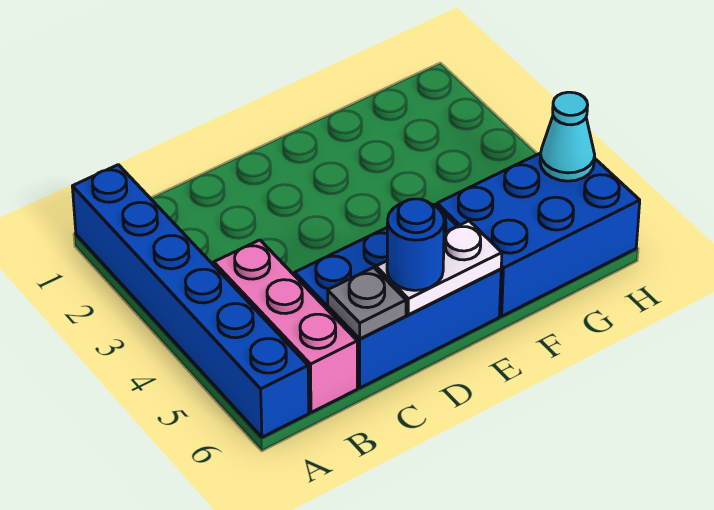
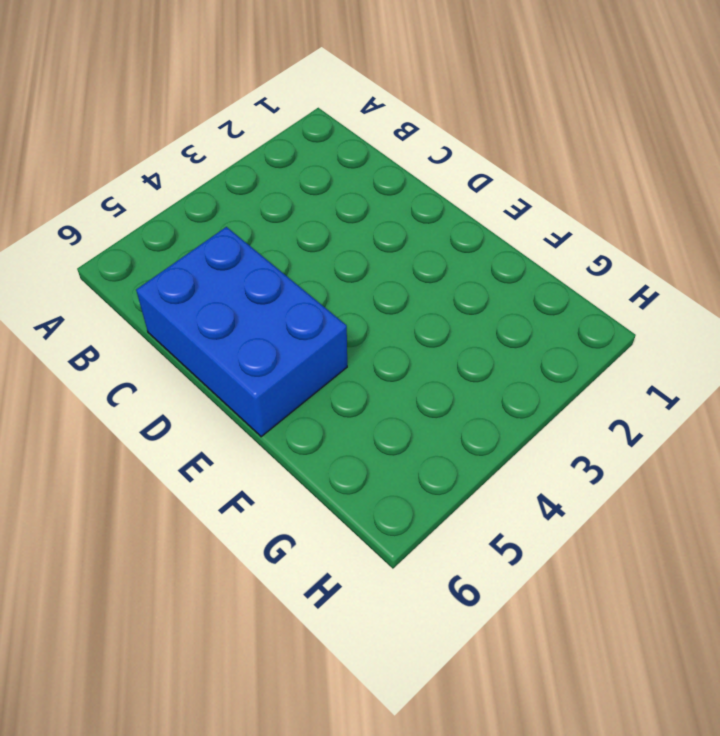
none -> blue 1x6 brick [72,165,309,437]
none -> pink 1x3 brick [214,240,357,412]

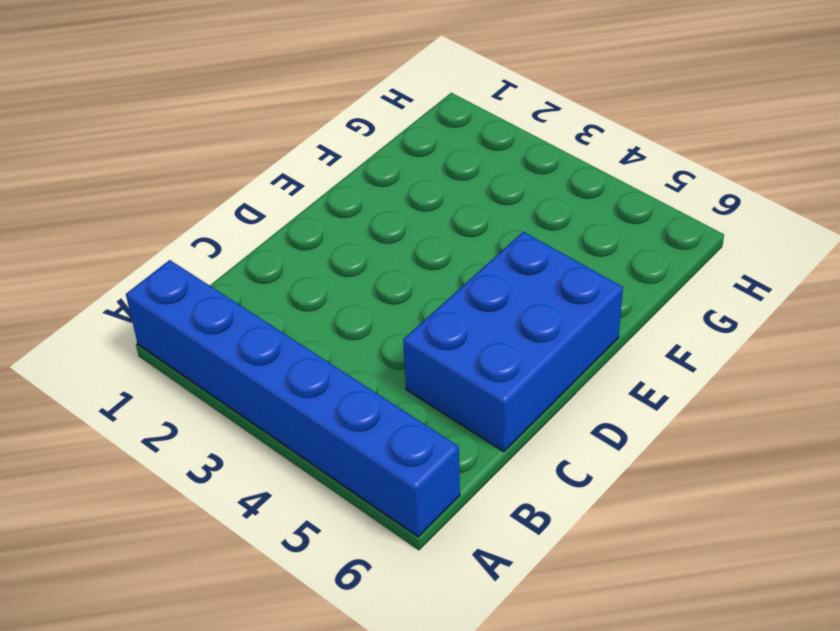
none -> pink 1x3 brick [214,240,357,412]
none -> blue 2x3 brick [437,153,640,316]

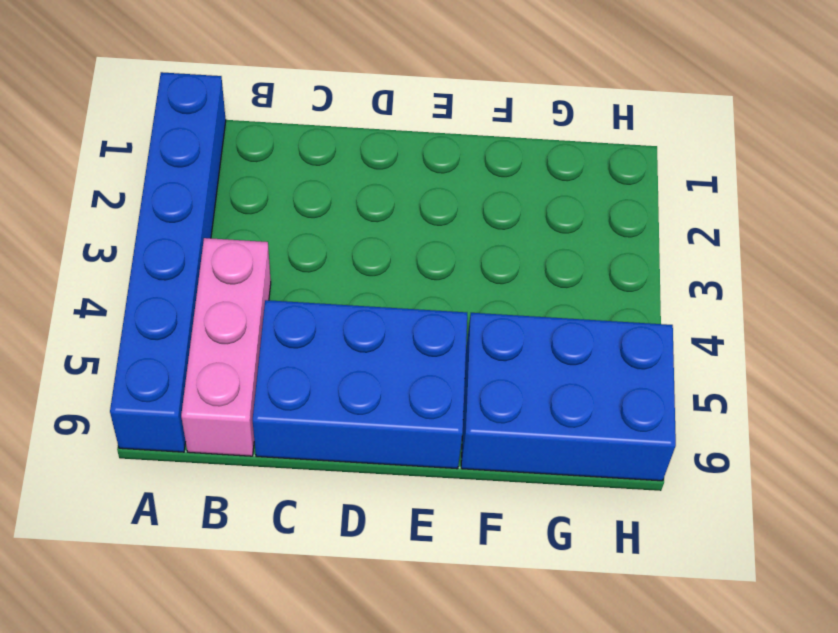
none -> grey 1x1 plate [328,267,406,339]
none -> white 1x2 plate [376,221,502,315]

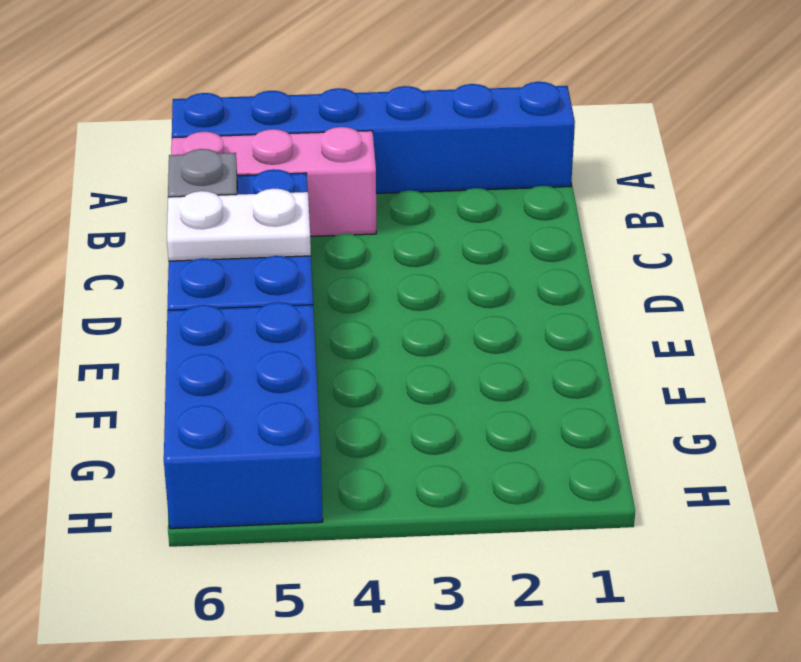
white 1x2 plate [167,189,311,261] -> white 1x2 plate turned to [376,221,502,315]
none -> cyan 1x1 cone [540,92,595,181]
none -> blue 1x1 round brick [387,199,444,290]

